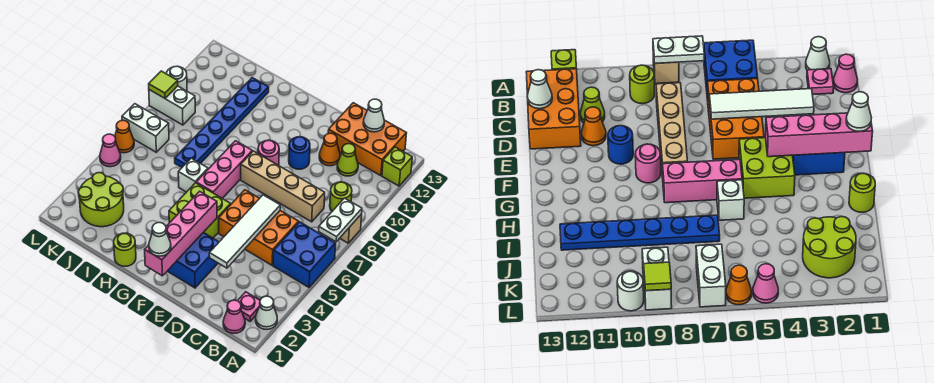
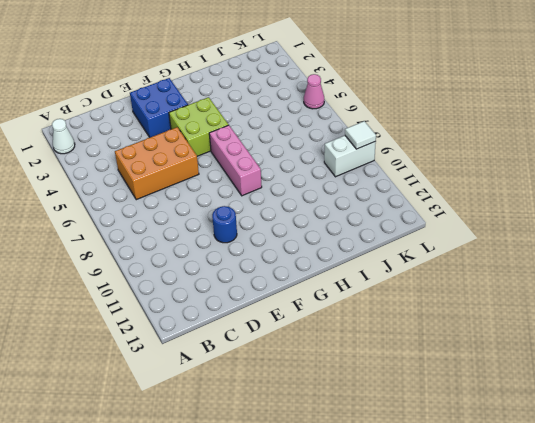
white 1x1 tile [345,121,376,149] -> lime 1x1 tile [149,71,178,98]
none -> blue 2x2 brick [273,222,336,287]
none -> tan 1x1 brick [340,214,362,243]
none -> lime 1x1 brick [382,147,412,186]
none -> pink 1x1 cone [223,300,245,333]

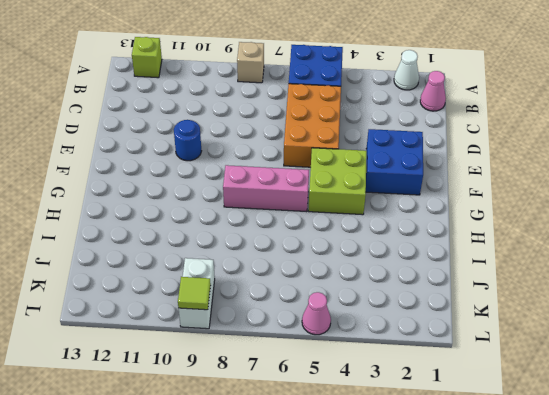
none -> pink 1x1 plate [238,292,260,321]
none -> lime 1x1 round brick [330,182,352,211]
none -> orange 2x3 brick [328,103,406,176]
none -> tan 1x4 brick [241,151,325,222]

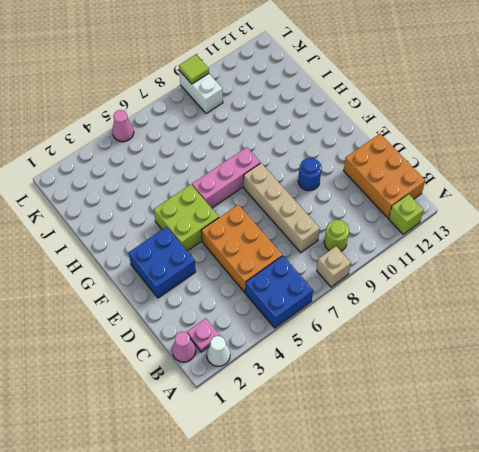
none -> lime 1x1 cone [337,144,358,176]
none -> orange 1x1 cone [319,133,340,166]
none -> pink 1x1 round brick [258,140,279,165]
none -> lime 1x1 round brick [114,233,136,266]

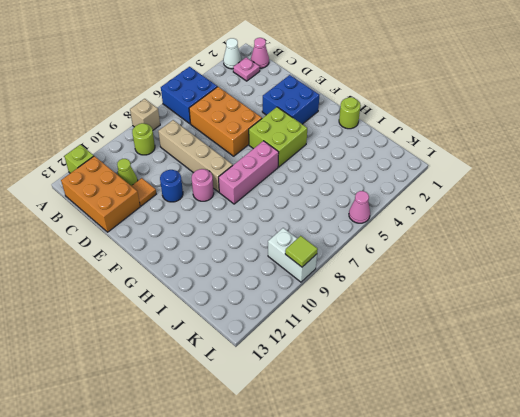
orange 1x1 tile [132,178,156,206] -> orange 1x1 cone [319,133,340,166]
none -> white 1x1 brick [178,158,208,192]
none -> blue 1x6 plate [175,78,269,167]
none -> lime 2x2 round brick [78,173,124,227]
none -> white 1x2 brick [122,104,169,152]

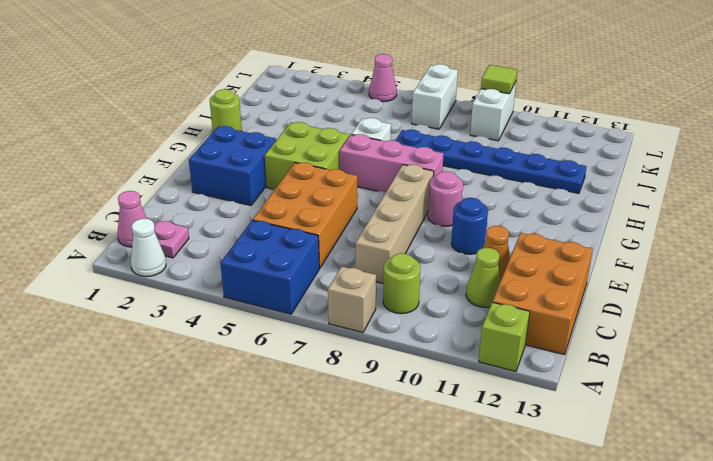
none -> lime 2x2 round brick [78,173,124,227]
none -> orange 1x1 cone [115,120,134,153]
none -> white 1x1 round brick [166,66,187,91]
none -> white 1x2 plate [319,198,362,242]

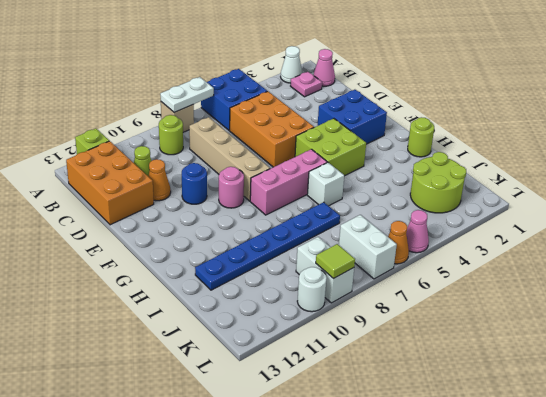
none -> white 1x1 cone [363,99,384,132]
none -> white 1x4 tile [209,195,280,268]
none -> pink 1x4 brick [145,191,217,276]
none -> white 1x1 cone [149,223,171,256]

